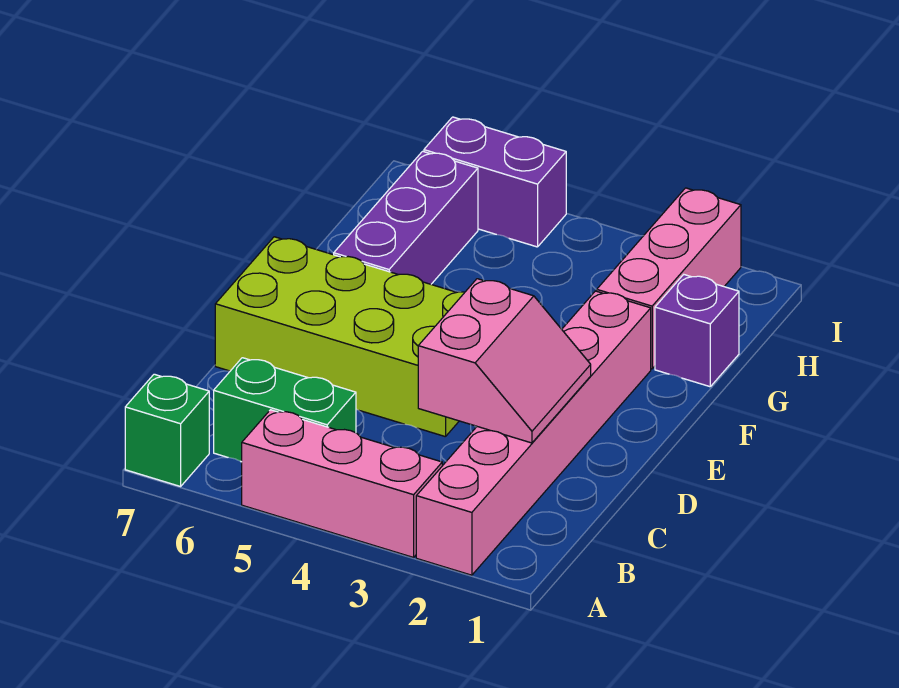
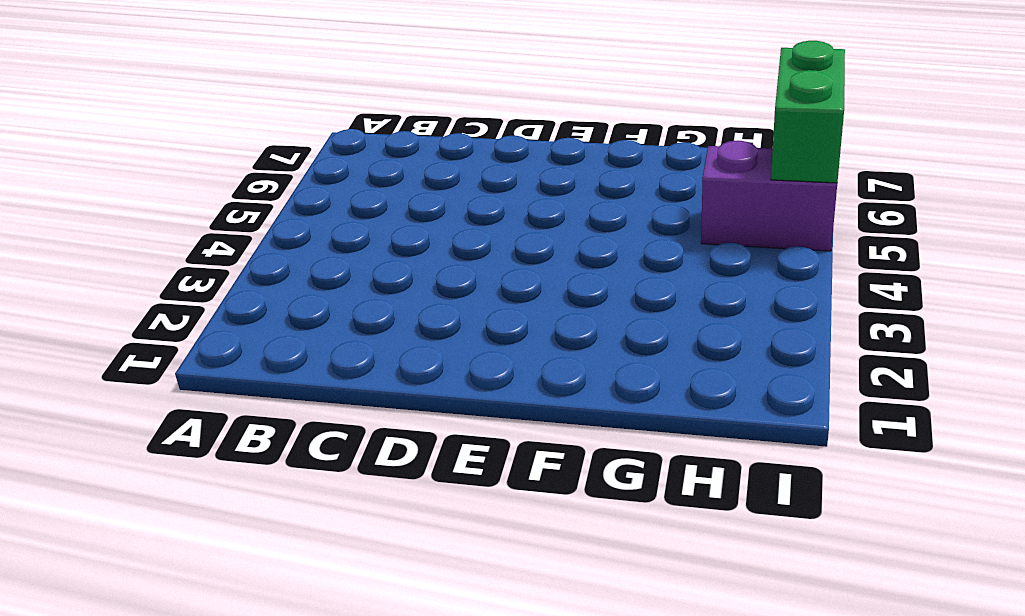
purple 1x2 brick [701,141,837,251] -> purple 1x2 brick turned to [424,117,566,247]
green 1x2 brick [771,41,845,183] -> green 1x2 brick moved to [214,358,356,462]
none -> pink 1x6 brick [416,291,651,575]
none -> pink 1x3 brick [242,410,442,557]

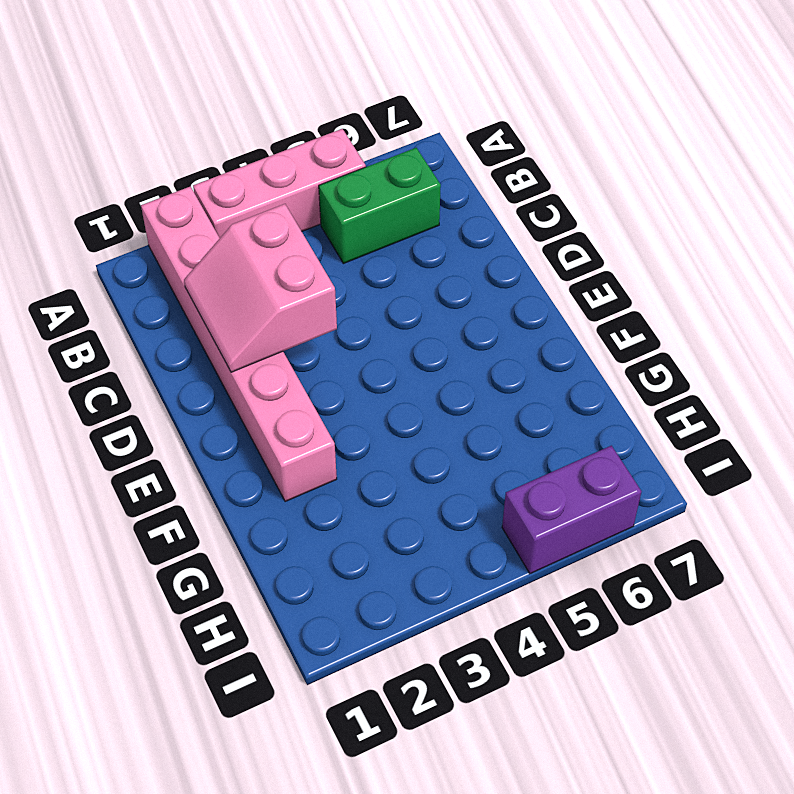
none -> green 1x1 brick [125,374,209,486]
none -> lime 2x4 brick [215,237,465,437]

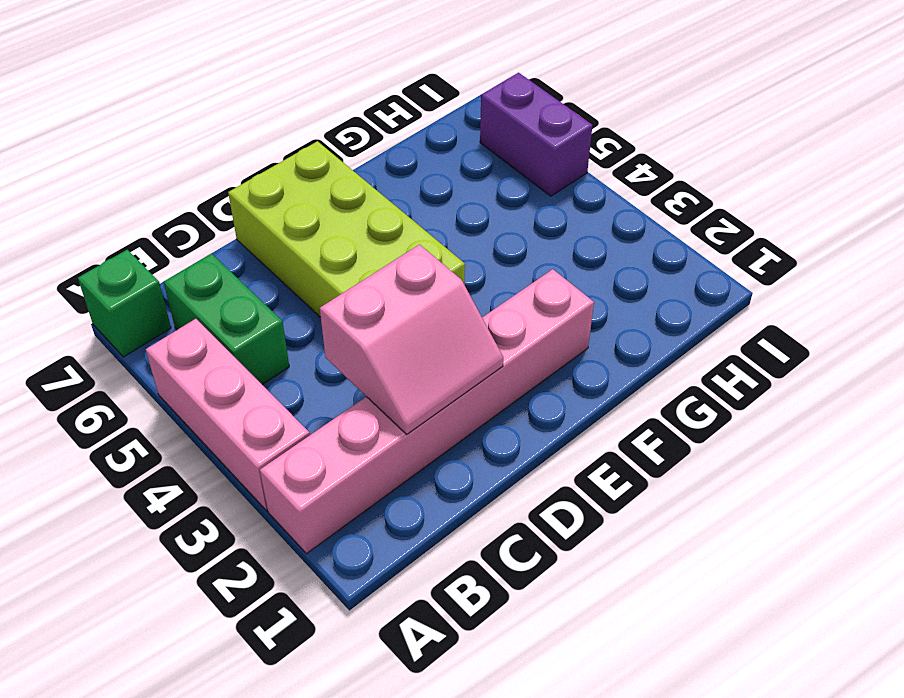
none -> purple 1x3 brick [334,151,478,284]
none -> purple 1x1 brick [655,275,739,387]

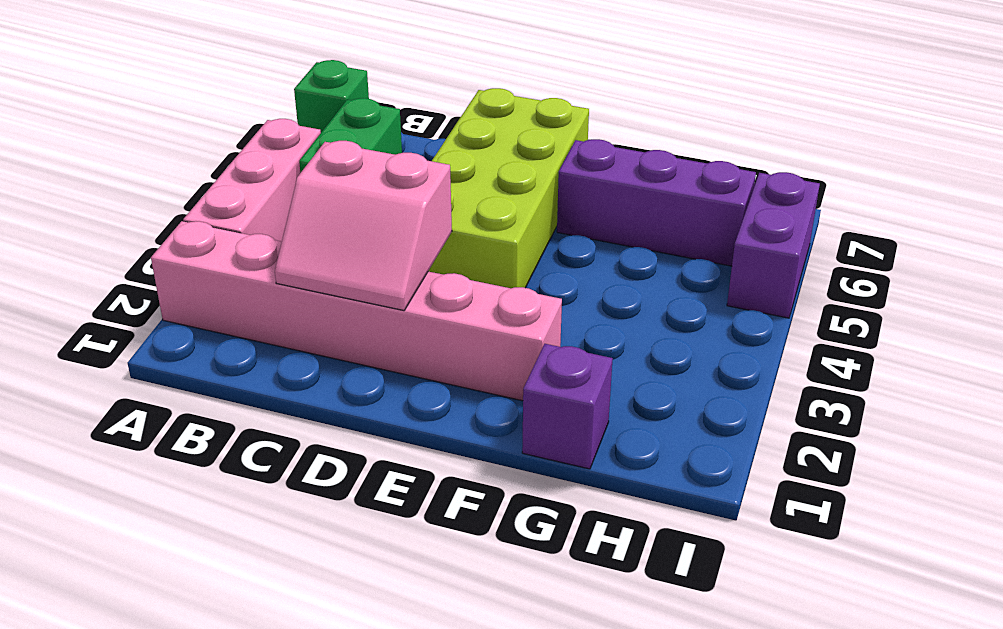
none -> pink 1x3 brick [597,188,741,369]

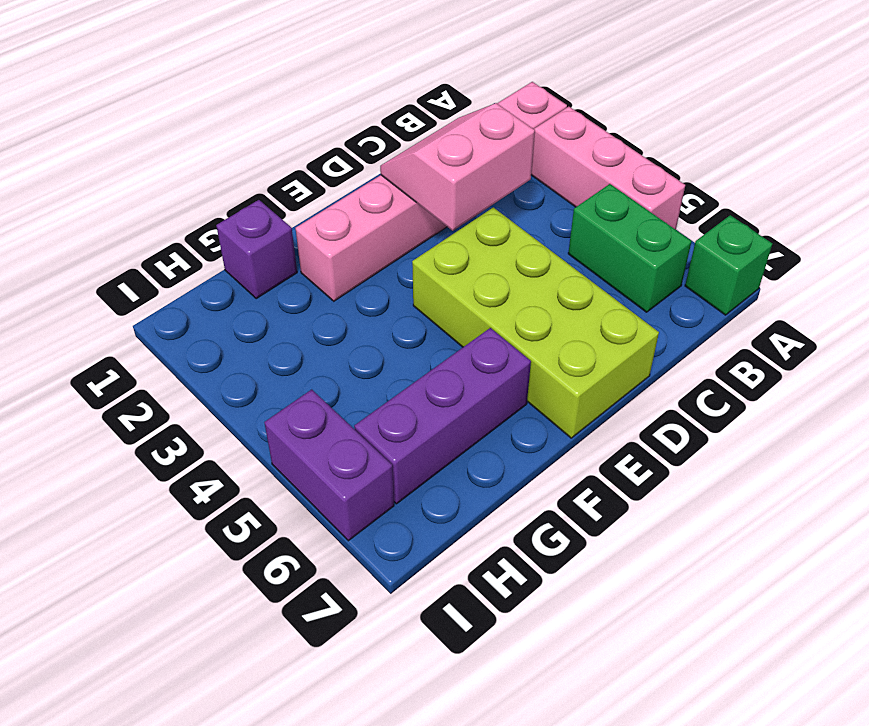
none -> pink 1x3 brick [597,188,741,369]

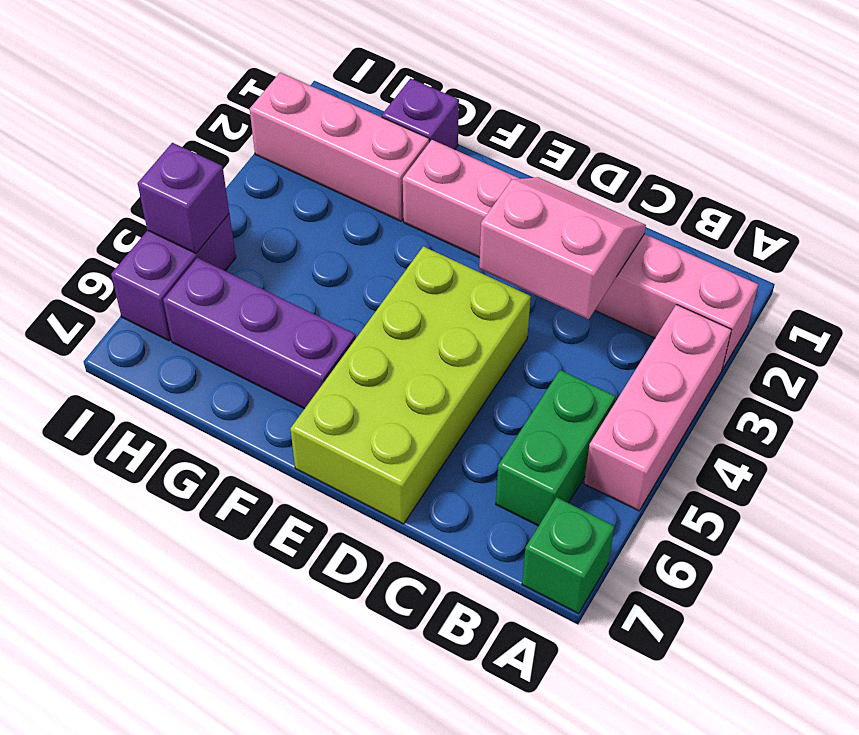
purple 1x1 brick [138,143,229,254] -> none

